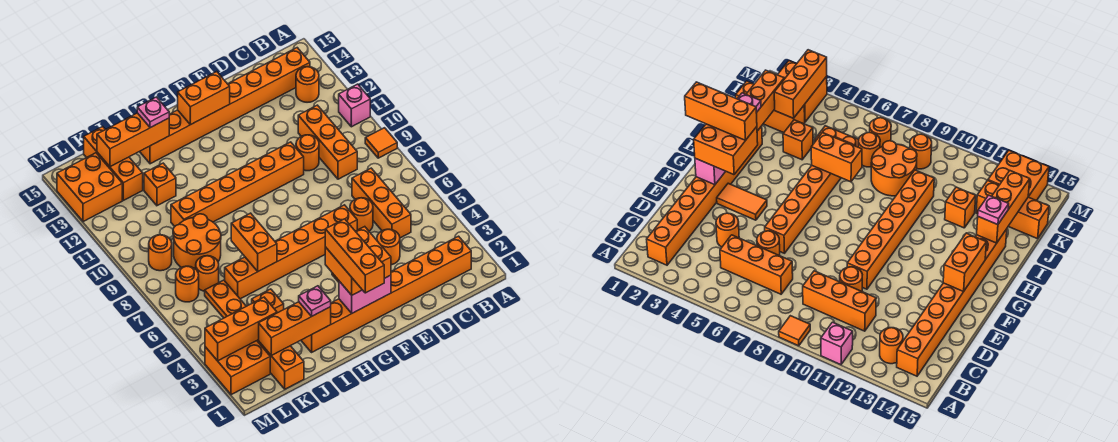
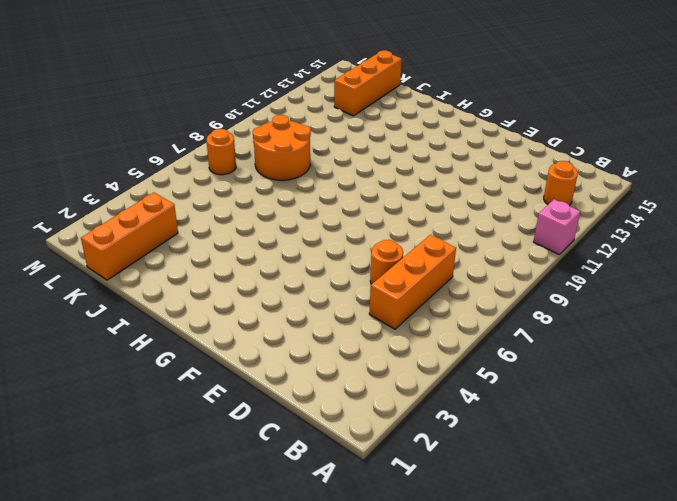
none -> orange 1x1 tile [365,128,397,158]
none -> orange 1x8 brick [301,236,471,352]
none -> orange 1x8 brick [140,48,310,164]
none -> orange 1x3 brick [298,105,357,179]

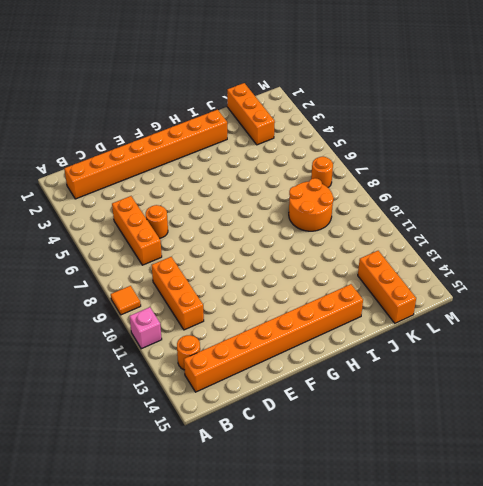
none -> orange 1x1 round brick [377,229,400,265]
none -> orange 1x1 round brick [296,135,319,171]
none -> orange 1x6 brick [225,205,357,299]
none -> orange 1x6 brick [171,142,304,227]

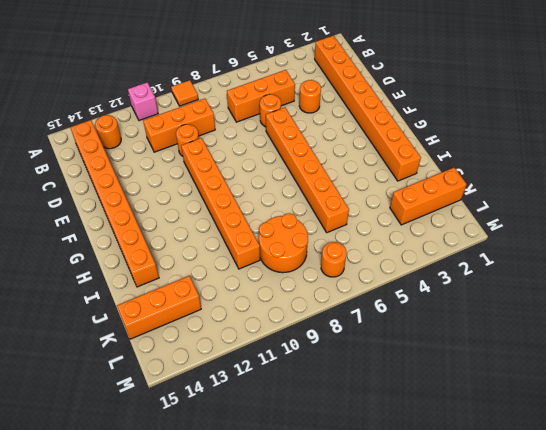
none -> orange 1x2 tile [717,183,767,220]
none -> orange 1x1 brick [252,289,284,313]
none -> orange 1x1 brick [144,163,176,206]
none -> orange 1x2 plate [205,280,246,318]

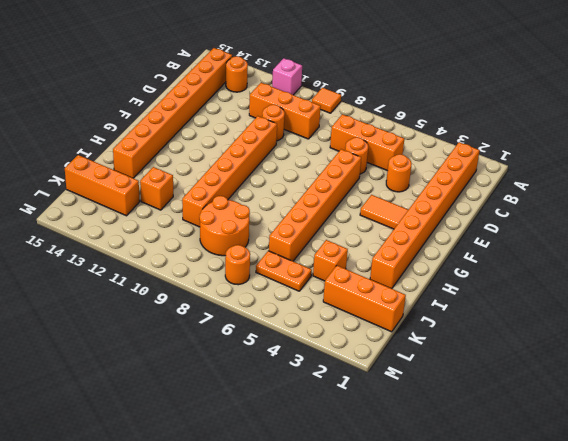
none -> orange 1x1 round brick [196,256,219,291]
none -> orange 2x2 brick [205,341,270,395]
none -> orange 1x1 round brick [149,235,172,271]
none -> orange 2x2 brick [57,153,122,222]

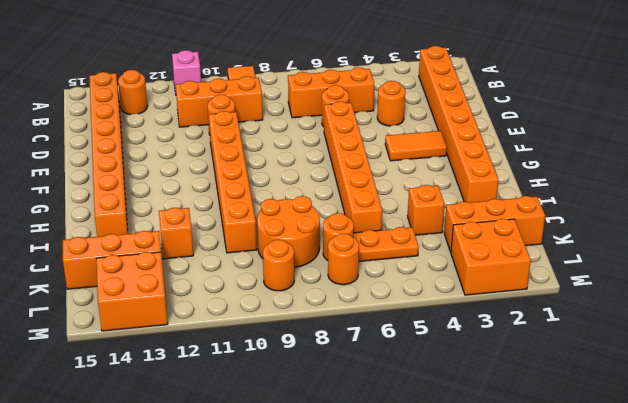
none -> pink 1x2 brick [339,275,391,313]
none -> orange 1x2 brick [178,72,230,125]
none -> orange 1x3 brick [259,302,331,356]
none -> orange 1x2 brick [231,213,277,271]

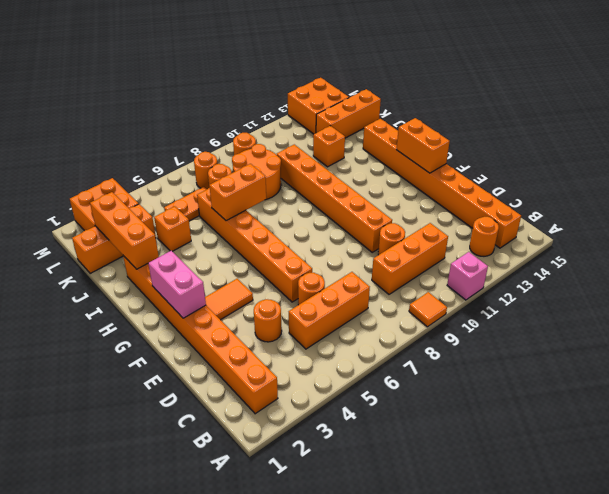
none -> orange 1x3 brick [97,113,169,167]
none -> orange 1x3 brick [205,297,277,361]
none -> orange 2x2 brick [325,227,391,295]
none -> pink 1x1 plate [299,286,331,316]

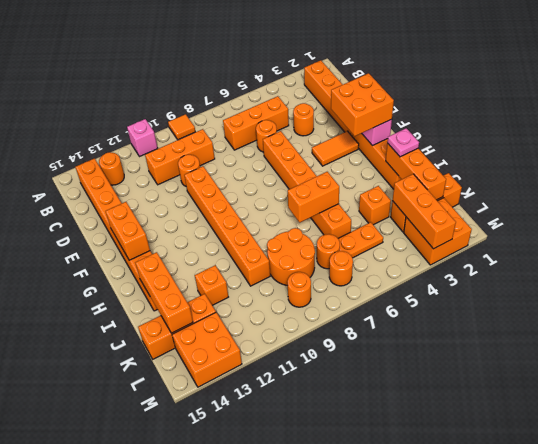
none -> pink 1x1 plate [137,97,169,128]
none -> orange 1x3 brick [325,219,384,293]

